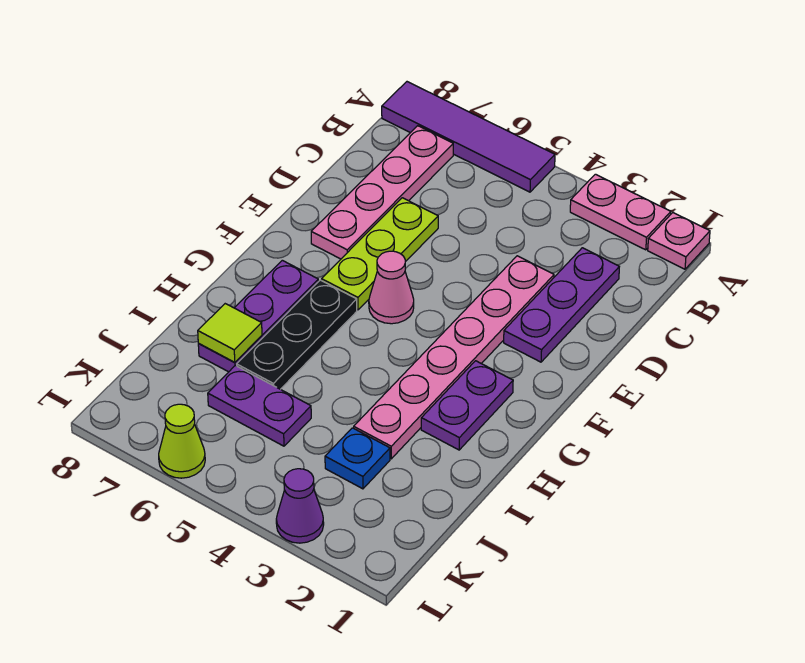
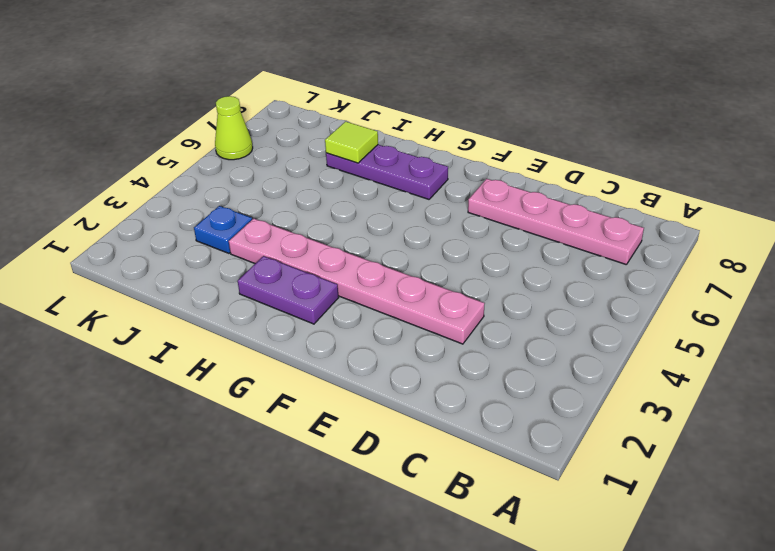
none -> pink 1x1 plate [648,213,710,269]
none -> pink 1x2 plate [570,174,671,250]
none -> purple 1x4 tile [382,82,555,192]

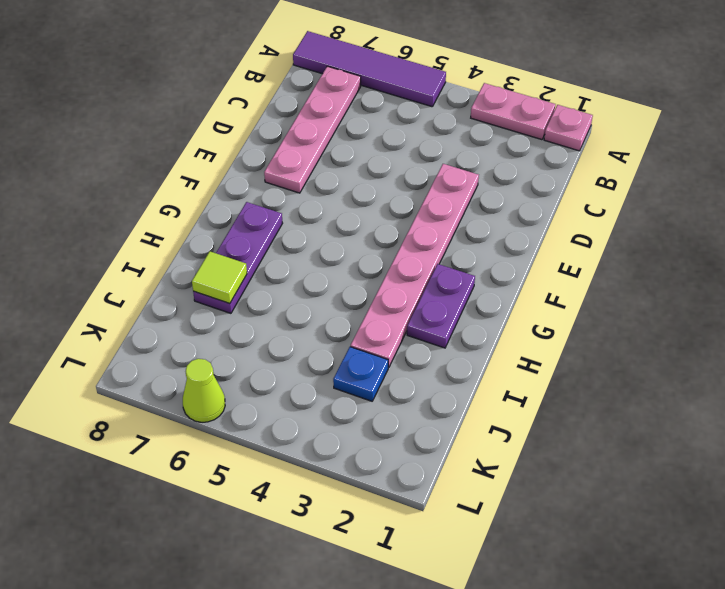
none -> purple 1x3 plate [504,248,619,362]
none -> lime 1x3 plate [322,198,438,310]
none -> pink 1x1 cone [369,251,414,324]

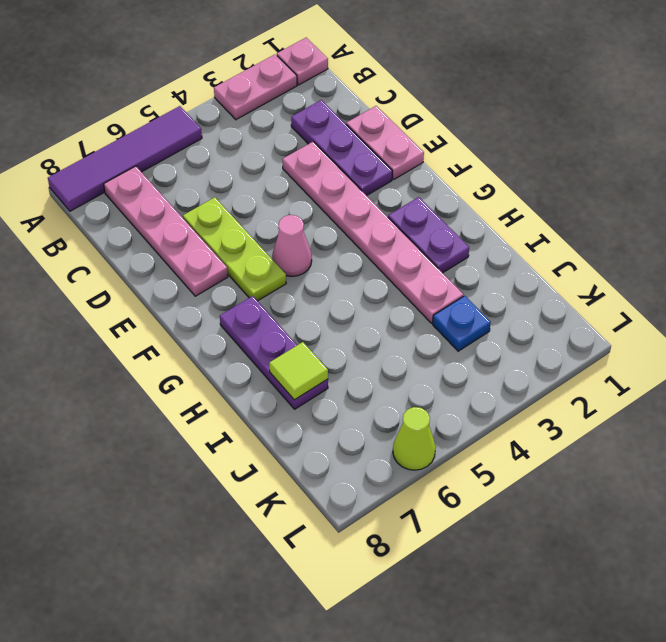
pink 1x2 plate [346,106,424,179] -> none
none -> black 1x3 plate [237,280,357,389]
none -> purple 1x2 plate [208,365,311,446]
none -> purple 1x1 cone [276,469,324,543]

